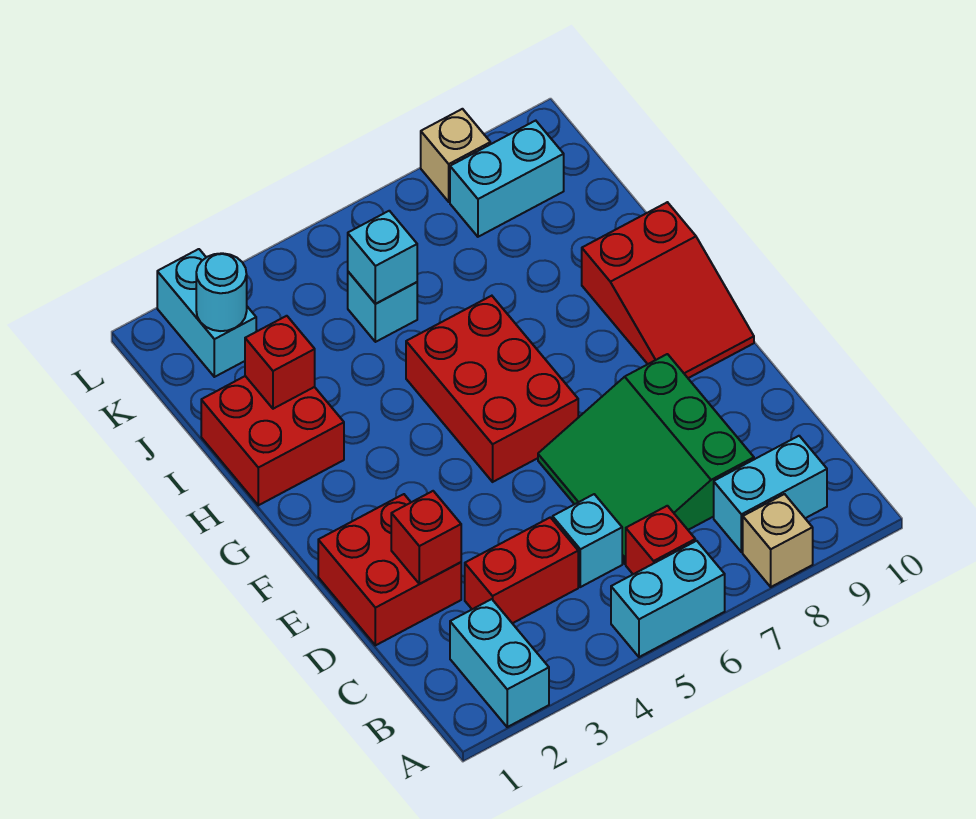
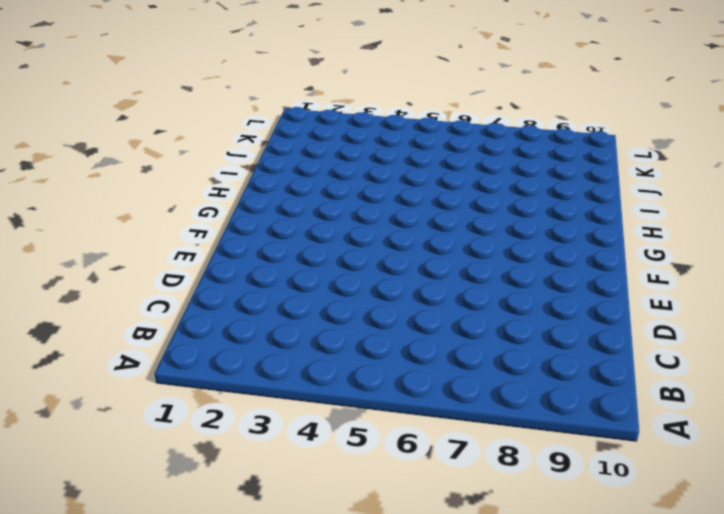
none -> cyan 1x2 brick [450,599,549,727]
none -> cyan 1x2 brick [611,541,725,657]
none -> tan 1x1 brick [743,494,813,587]

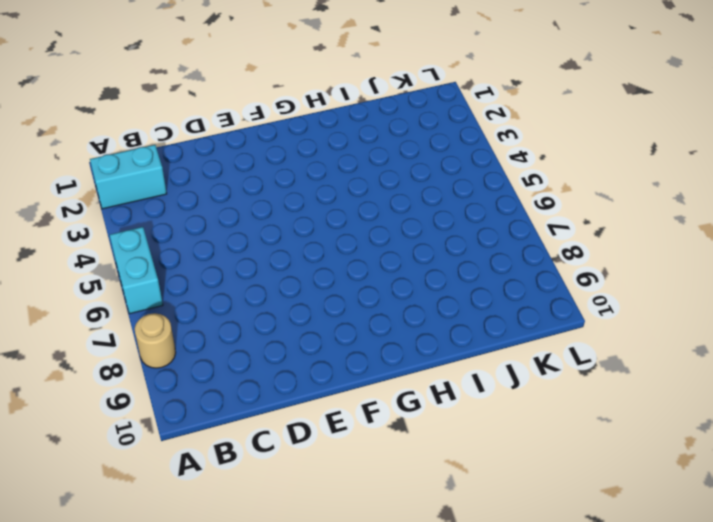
tan 1x1 round brick [135,313,176,368] -> tan 1x1 brick [743,494,813,587]
none -> red 1x1 brick [626,506,695,574]
none -> cyan 1x2 brick [714,436,827,552]
none -> red 1x2 brick [465,517,578,623]

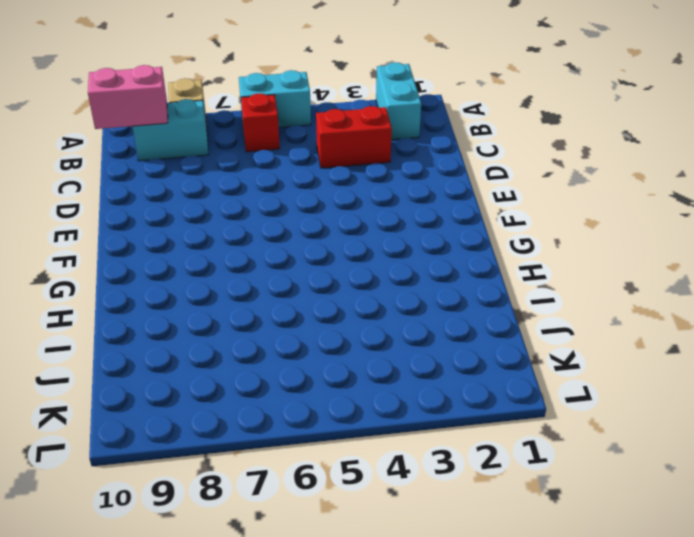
pink 1x2 brick [88,65,168,129] -> none
none -> cyan 1x1 brick [553,494,622,587]
none -> green 3x3 slope [538,354,754,564]
none -> red 2x2 brick [318,494,461,645]

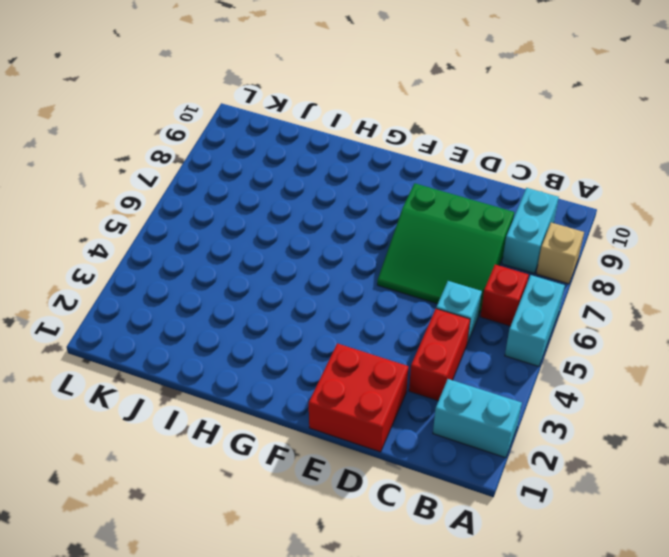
none -> red 2x3 brick [406,296,578,482]
none -> red 2x3 slope [582,202,754,378]
none -> red 2x2 brick [201,376,344,505]

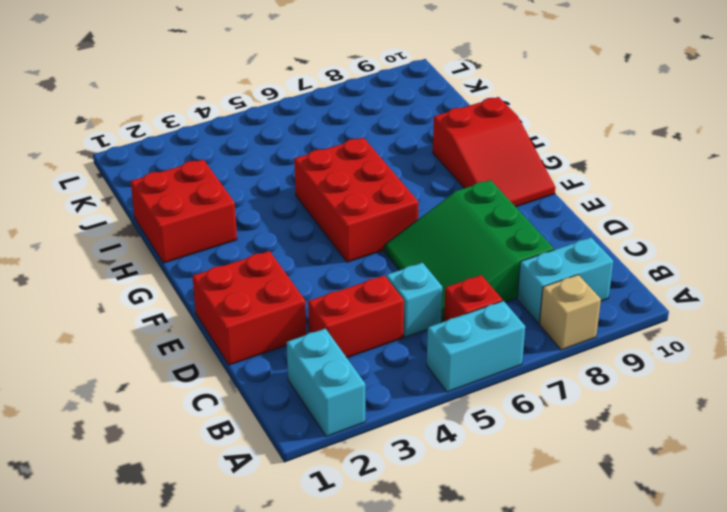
none -> cyan 1x1 brick [348,272,417,342]
none -> cyan 1x2 brick [157,249,256,377]
none -> cyan 1x2 brick [450,121,564,237]

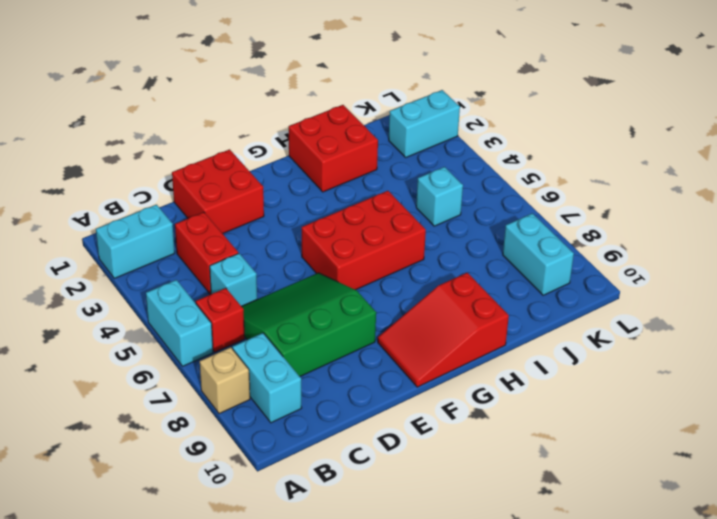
none -> tan 1x1 brick [421,109,490,202]
none -> red 1x1 brick [391,491,461,584]
none -> red 1x1 brick [245,316,315,409]

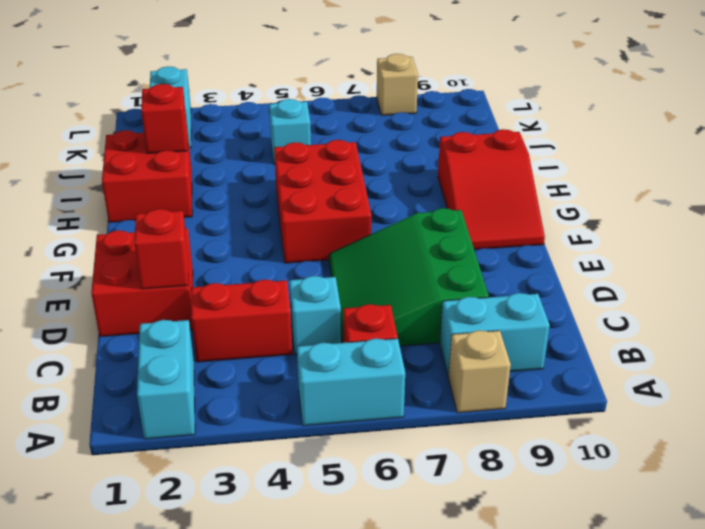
none -> cyan 1x2 brick [450,121,564,237]
none -> cyan 1x1 brick [348,211,417,304]
none -> cyan 1x1 round brick [196,253,247,331]

